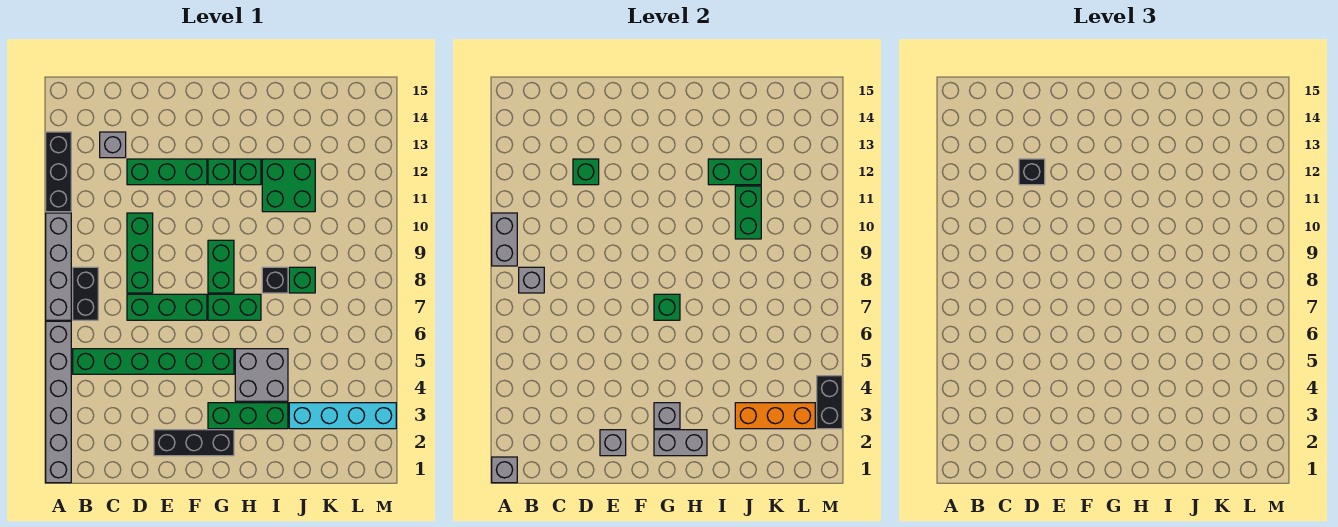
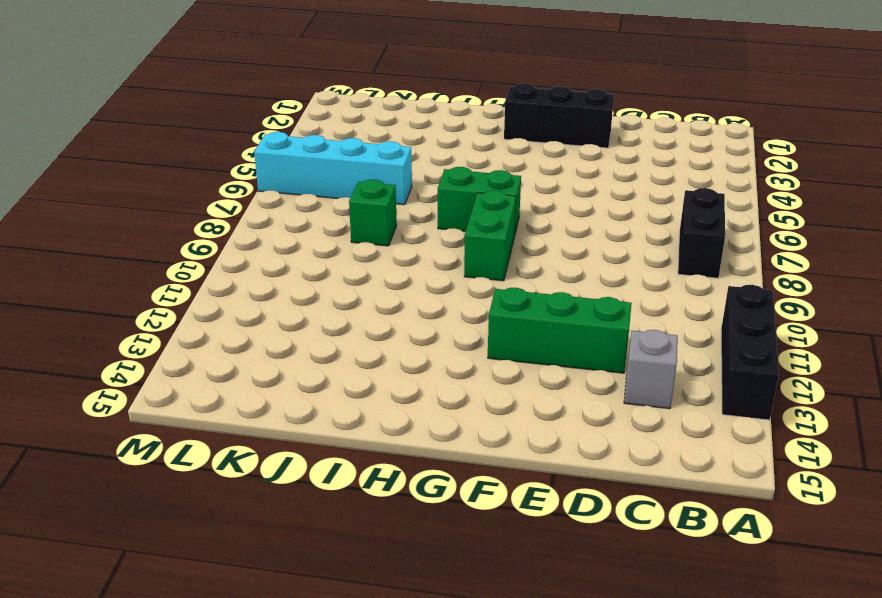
cyan 1x4 brick [254,132,412,205] -> cyan 1x4 brick moved to [289,403,396,429]
none -> grey 1x6 brick [46,321,71,483]
none -> grey 1x4 brick [46,213,71,320]
none -> green 1x6 brick [73,349,234,374]
none -> green 1x3 brick [127,294,207,320]

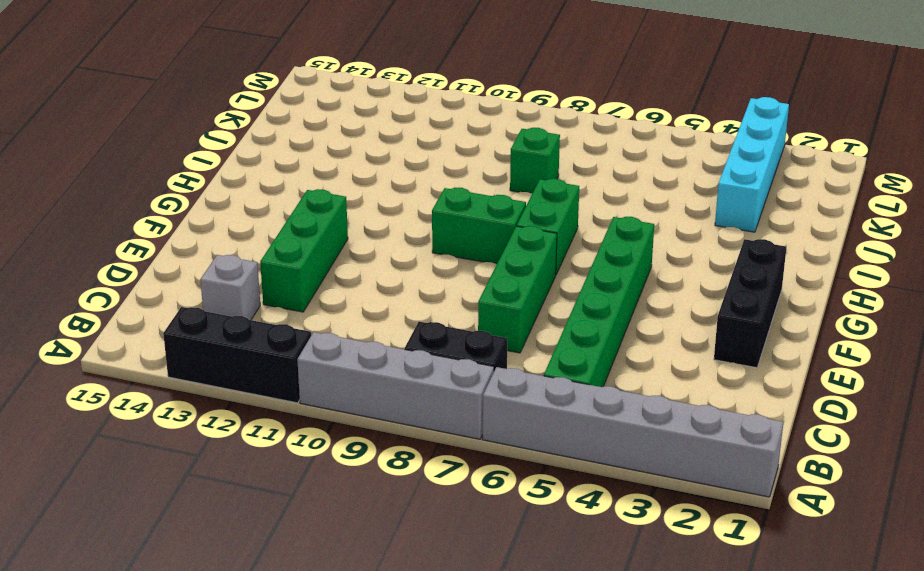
none -> green 1x3 brick [127,213,153,293]
none -> green 1x3 brick [208,403,288,429]
none -> green 1x1 brick [208,159,234,185]
none -> grey 2x2 brick [235,349,288,401]

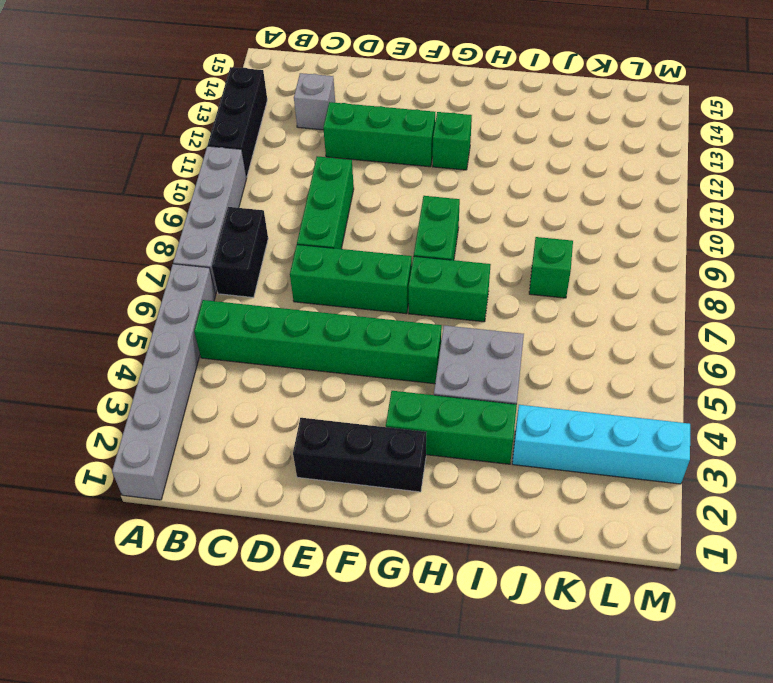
none -> green 1x1 brick [235,159,261,185]
none -> black 1x1 brick [262,267,288,293]
none -> green 2x2 brick [262,159,315,212]
none -> grey 1x1 brick [492,457,517,483]

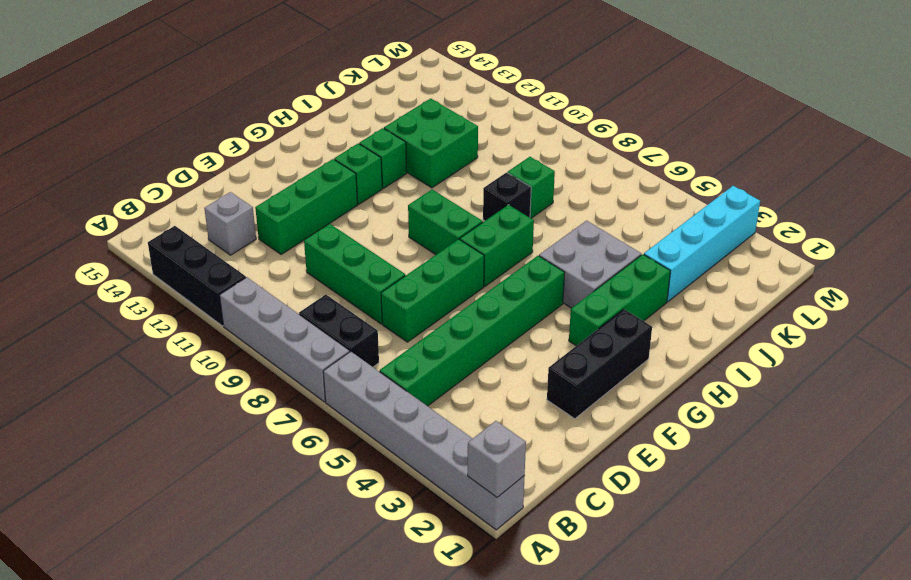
none -> grey 1x2 brick [492,213,517,266]
none -> grey 1x1 brick [519,267,544,293]
none -> green 1x1 brick [573,159,599,185]
none -> grey 1x1 brick [600,430,626,456]

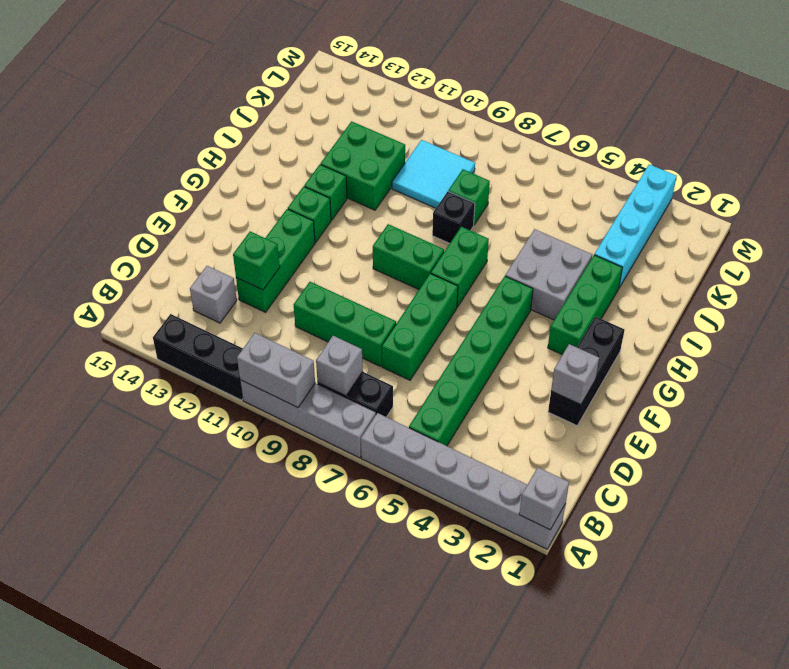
cyan 2x2 tile [392,140,475,208] -> none
none -> grey 1x2 brick [654,430,707,456]
none -> grey 1x1 brick [654,403,680,429]
none -> green 1x1 brick [654,294,680,320]
none -> green 1x2 brick [708,159,761,185]

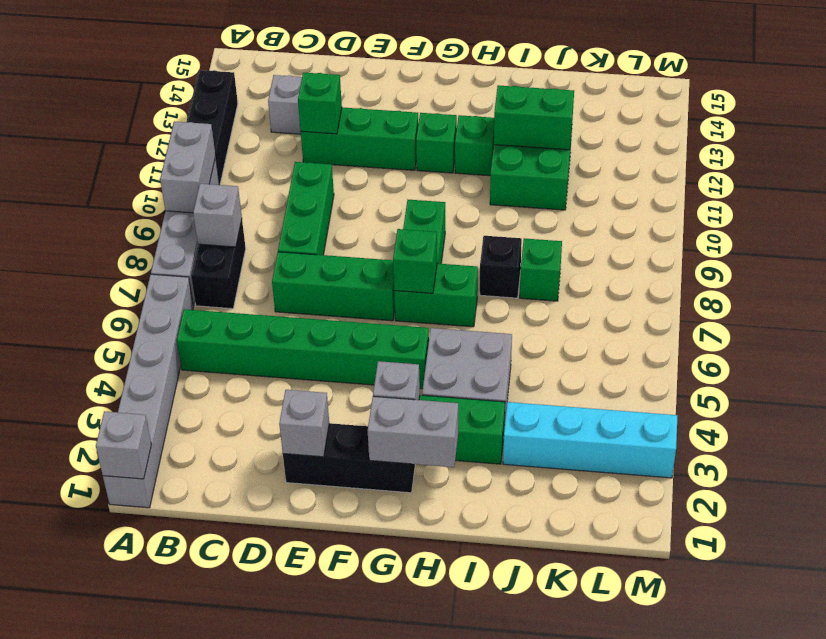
none -> orange 1x3 brick [735,403,815,429]
none -> green 1x2 brick [735,186,761,239]
none -> black 1x2 brick [817,376,842,429]
none -> black 1x1 brick [1019,159,1045,185]

